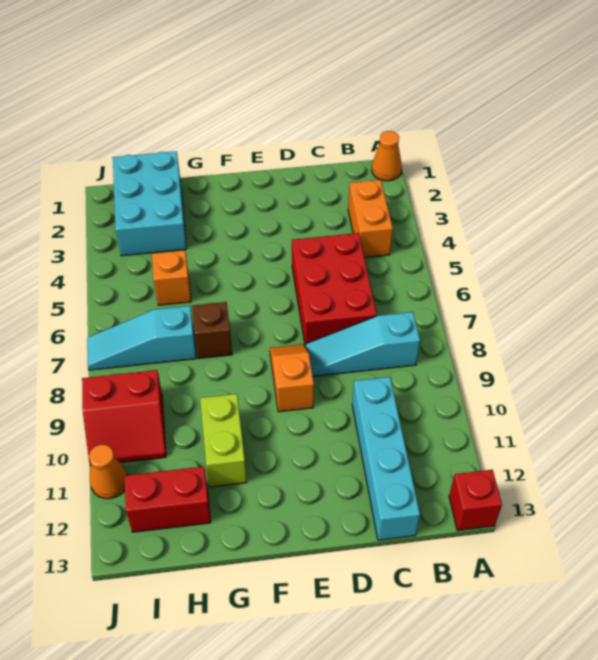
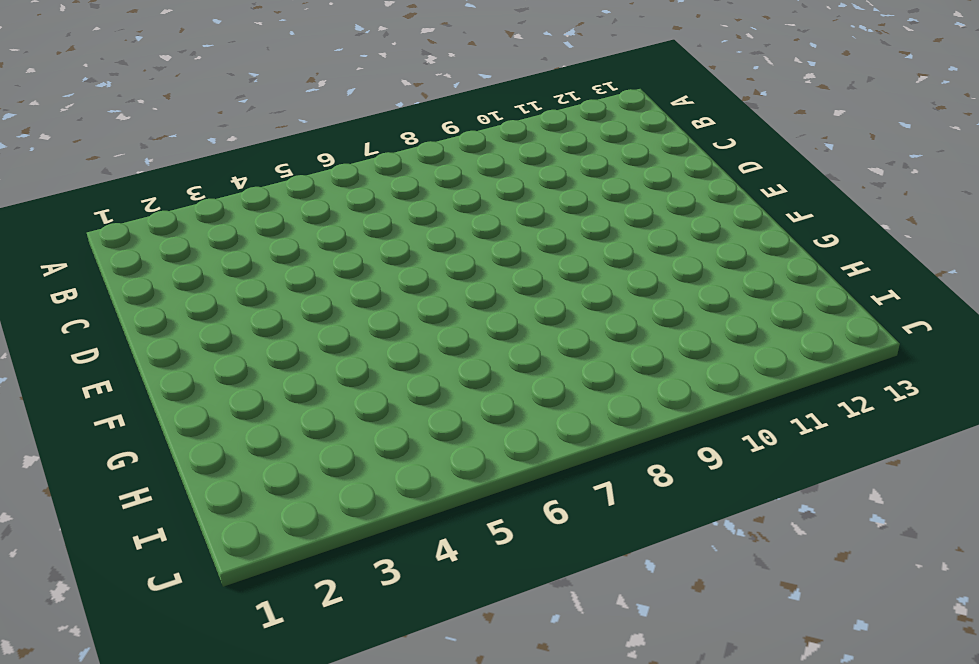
none -> orange 1x1 cone [372,131,402,181]
none -> red 1x1 brick [449,470,502,531]
none -> orange 1x2 brick [348,180,393,257]

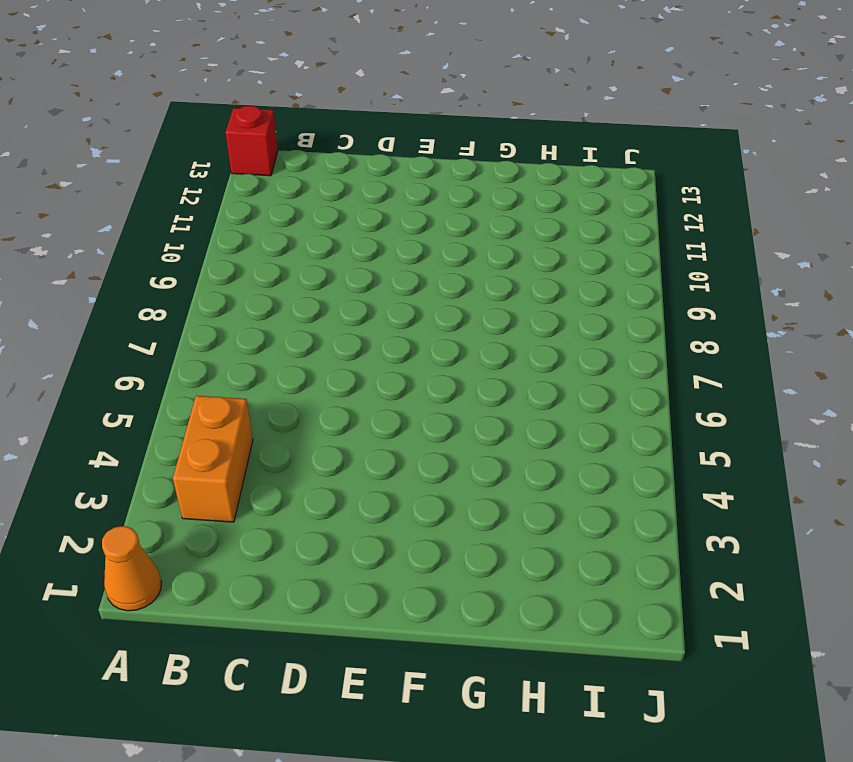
none -> cyan 1x3 slope [305,312,420,376]
none -> red 2x3 brick [292,233,377,344]
none -> cyan 1x4 brick [352,377,420,540]

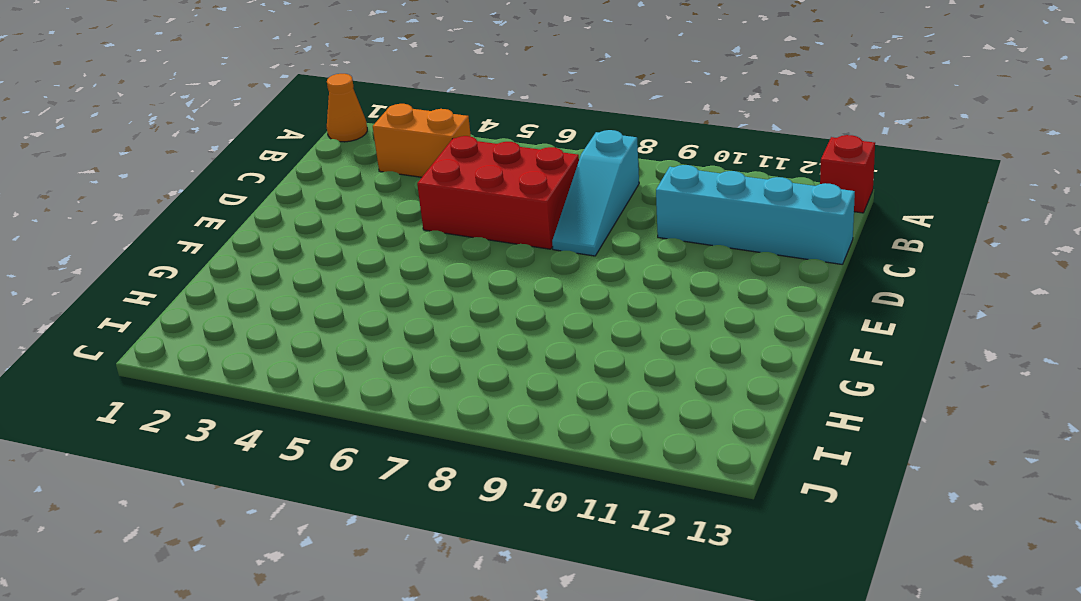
none -> orange 1x2 slope [270,344,314,412]
none -> brown 1x1 brick [192,302,232,359]
none -> lime 1x2 brick [200,394,247,487]

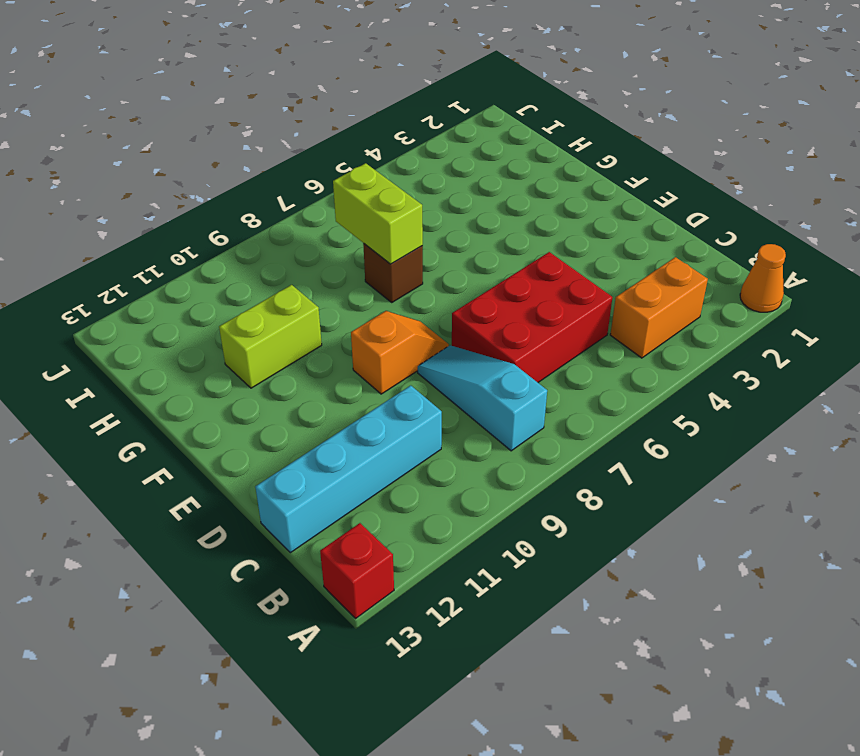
lime 1x2 brick [333,163,423,264] -> none
none -> cyan 2x3 brick [113,151,186,256]
none -> orange 1x1 brick [152,250,191,305]
none -> cyan 1x3 slope [87,306,196,370]

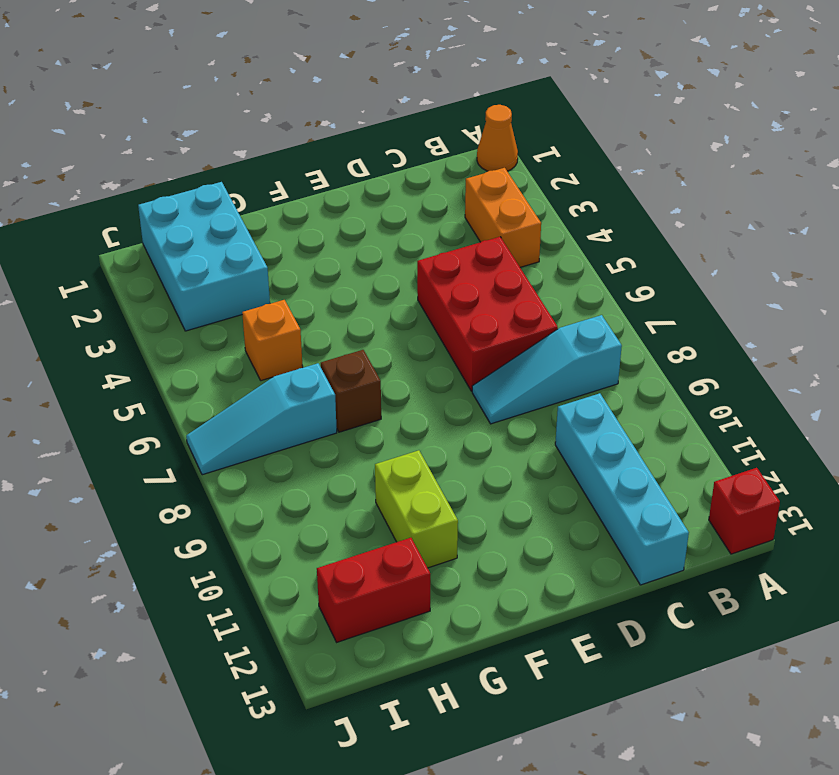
none -> orange 1x2 slope [270,344,314,412]
none -> red 2x2 slope [82,370,166,466]
none -> orange 1x1 cone [89,445,127,499]

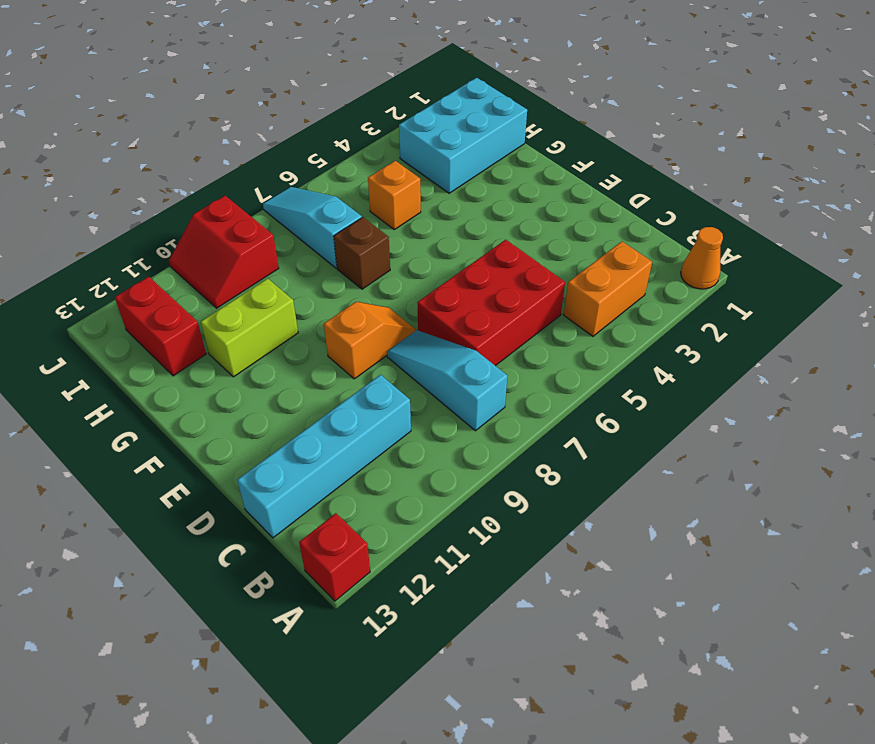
none -> orange 1x1 cone [89,445,127,499]

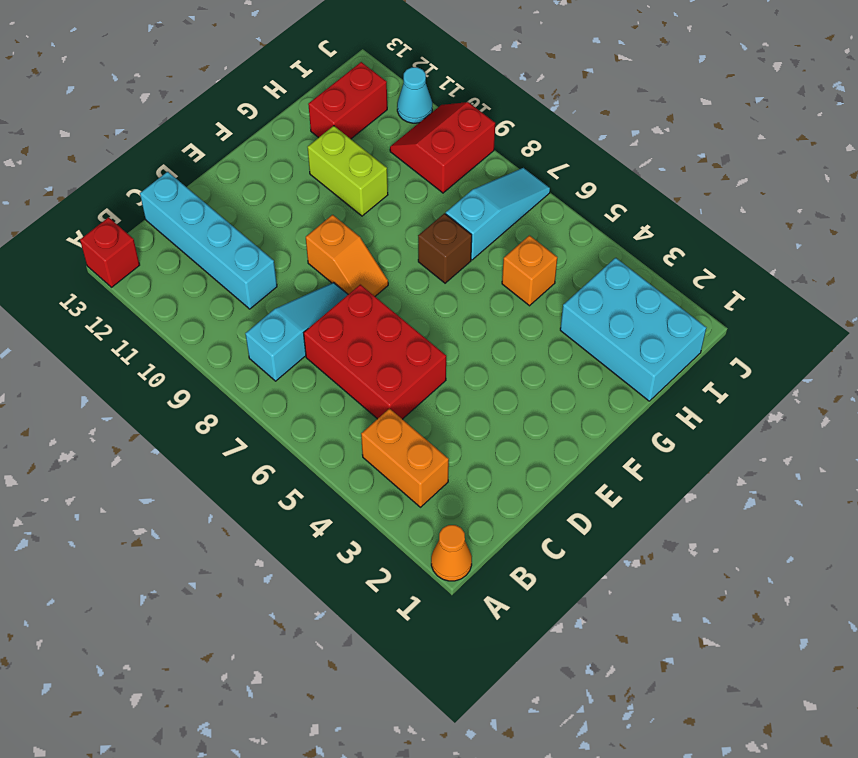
cyan 1x1 cone [397,67,432,123] -> orange 1x1 cone [89,445,127,499]

